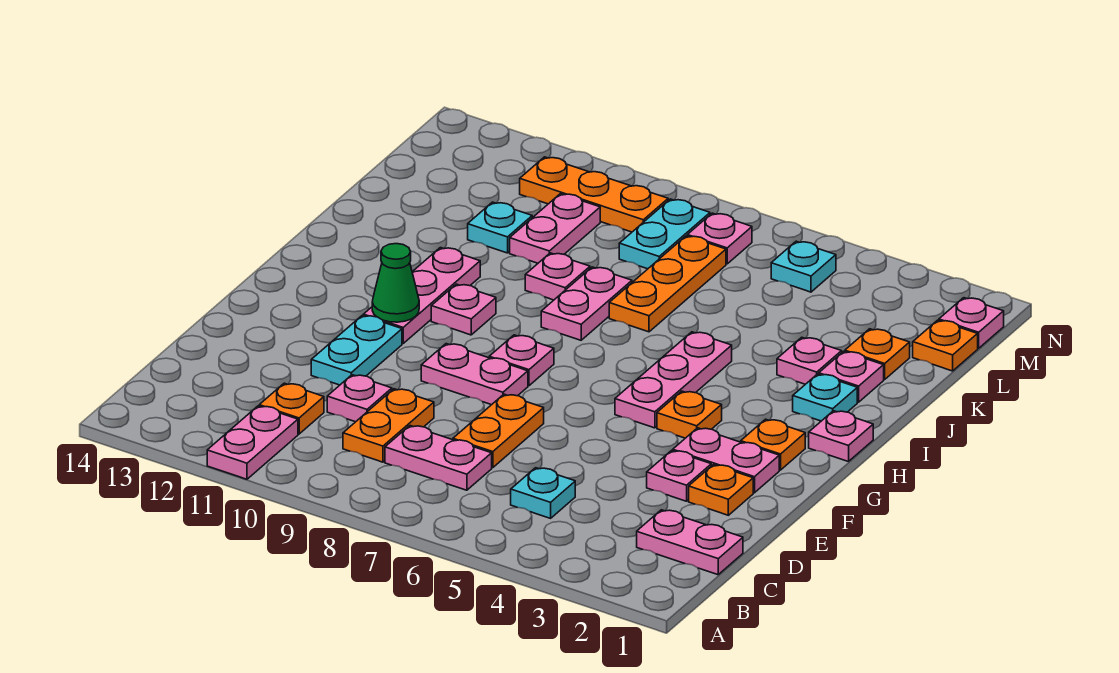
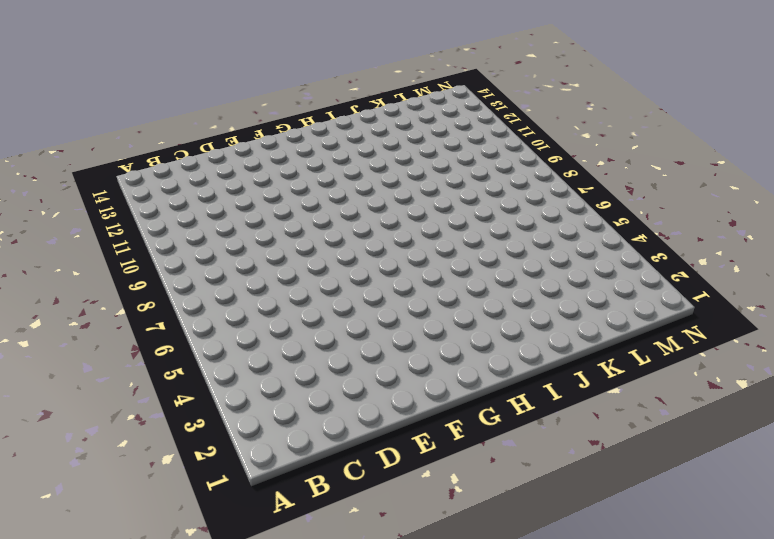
none -> pink 1x2 plate [207,406,298,479]
none -> pink 1x2 plate [637,510,743,575]
none -> cyan 1x1 plate [511,468,575,518]
none -> pink 1x2 plate [385,426,492,490]

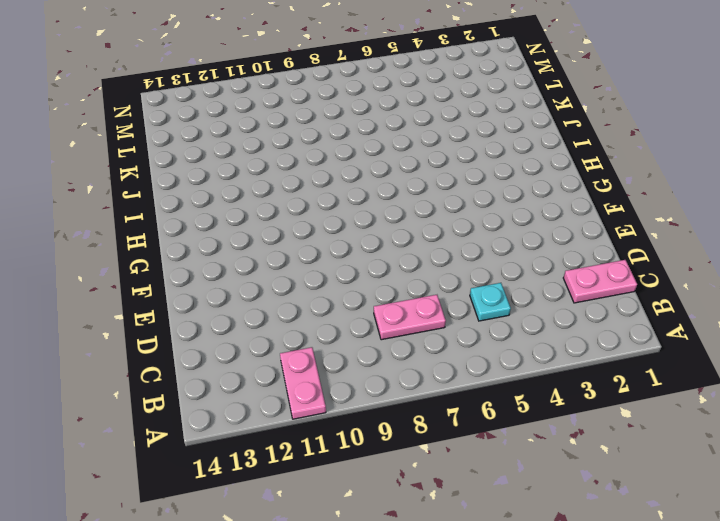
none -> orange 1x2 plate [343,389,434,462]
none -> orange 1x1 plate [259,383,324,434]
none -> orange 1x2 plate [453,394,544,468]
none -> pink 1x1 plate [327,375,392,422]

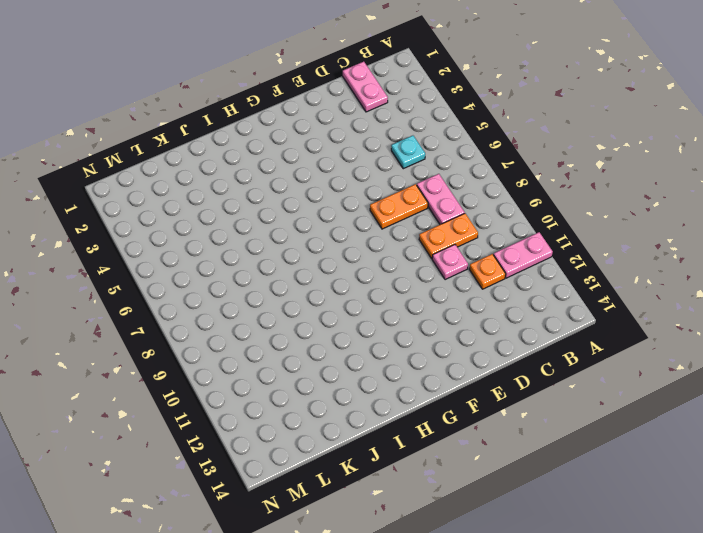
none -> orange 1x1 plate [689,465,753,515]
none -> pink 1x1 plate [647,451,711,501]
none -> cyan 1x2 plate [311,315,402,385]
none -> pink 1x2 plate [673,428,779,493]

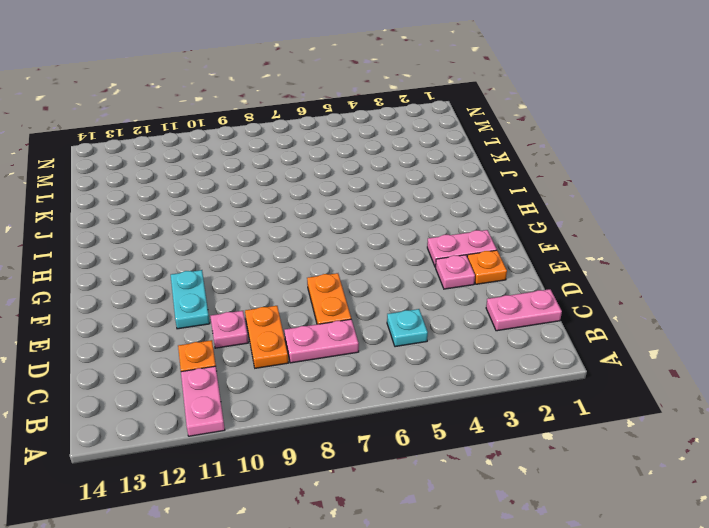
none -> pink 1x2 plate [421,344,528,405]
none -> orange 1x1 plate [741,419,805,470]
none -> orange 1x1 plate [657,391,722,438]
none -> pink 1x3 plate [615,332,732,428]

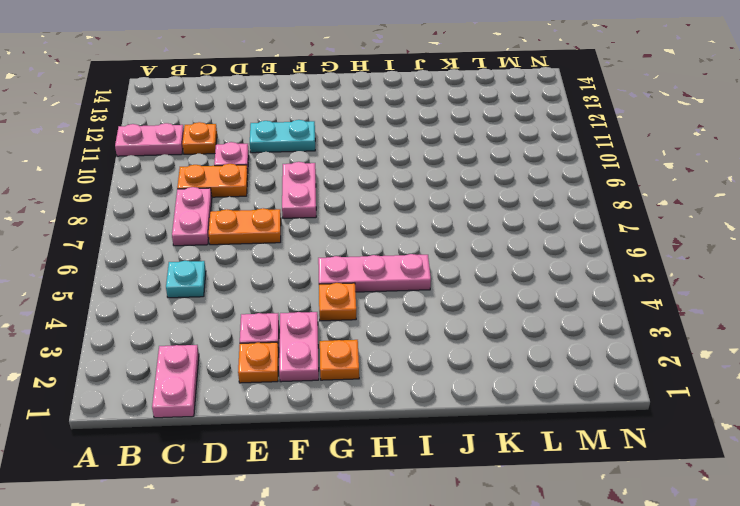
none -> pink 1x1 plate [489,335,554,386]
none -> pink 1x3 plate [363,248,480,343]
none -> pink 1x1 plate [809,411,873,462]
none -> pink 1x1 plate [431,284,496,335]

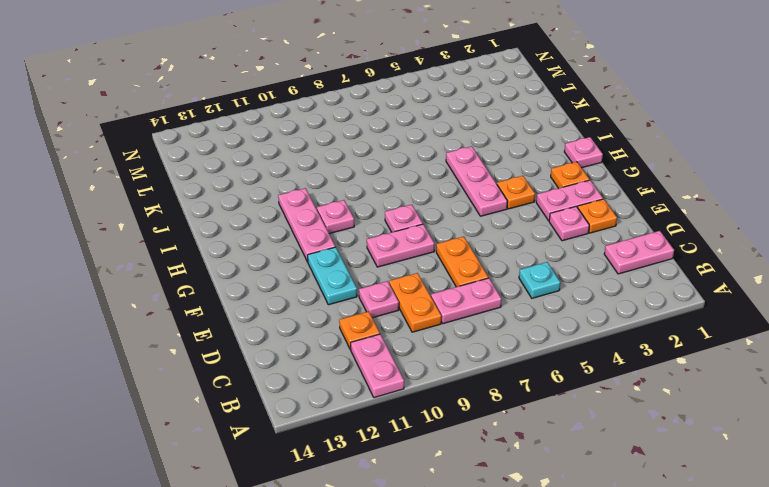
none -> cyan 1x1 plate [793,374,857,421]
none -> pink 1x2 plate [541,267,632,340]
none -> pink 1x1 plate [819,351,884,402]
none -> pink 1x1 plate [777,337,842,384]

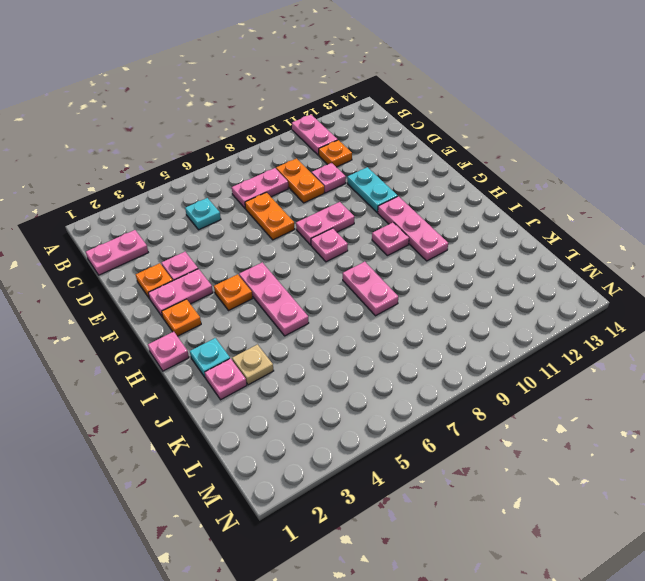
tan 1x1 plate [232,345,274,385] -> pink 1x1 plate [777,337,842,384]
none -> orange 1x3 plate [609,236,726,332]
none -> pink 1x1 plate [525,253,590,300]
none -> orange 1x1 plate [845,329,910,380]
none -> pink 1x2 plate [510,194,600,263]

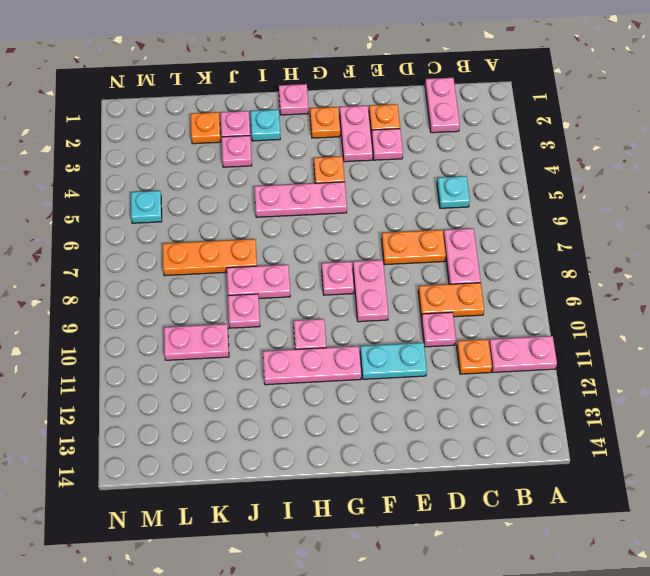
none -> cyan 1x1 plate [468,202,532,253]
none -> orange 1x1 plate [913,320,978,371]
none -> cyan 1x2 plate [619,199,710,269]
none -> pink 1x1 plate [939,298,1004,348]

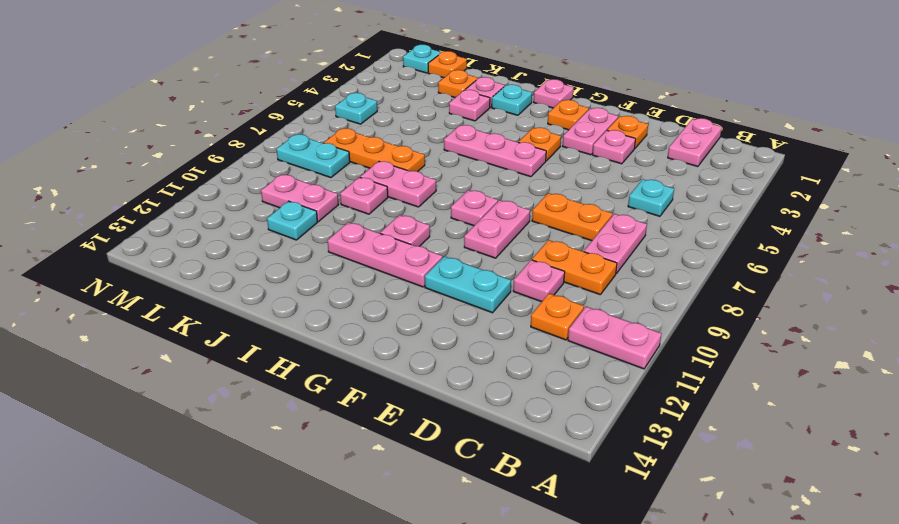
cyan 1x1 plate [403,45,441,73] -> pink 1x1 plate [939,298,1004,348]
none -> pink 1x1 plate [687,213,752,264]
none -> orange 1x3 plate [520,157,668,232]
none -> green 1x1 cone [372,244,419,322]

